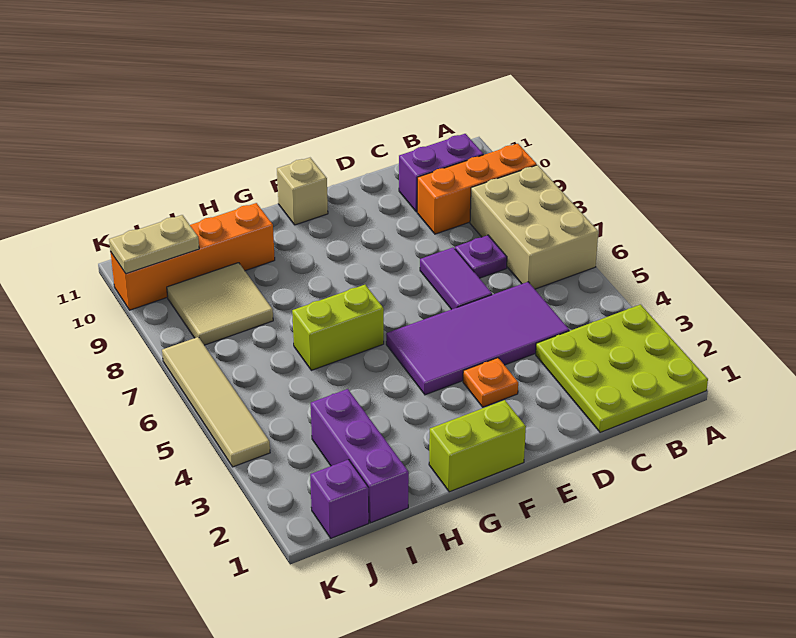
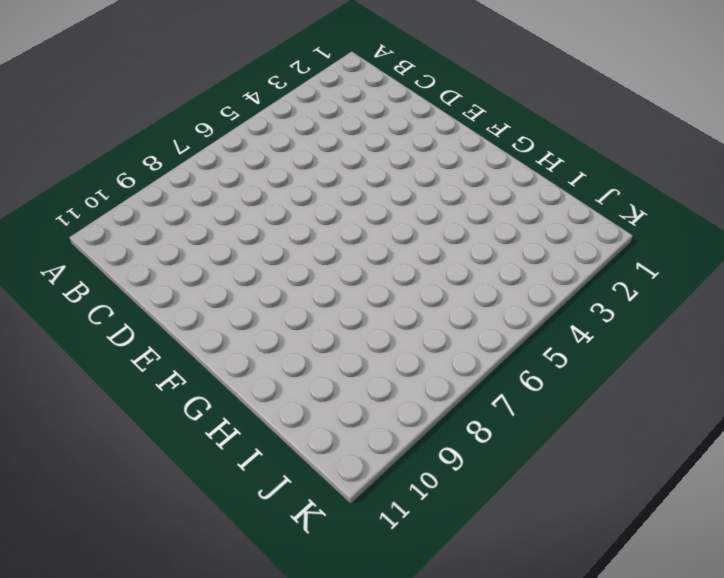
none -> lime 3x3 plate [536,305,708,433]
none -> tan 2x3 brick [470,165,598,289]
none -> orange 1x3 brick [417,144,537,234]

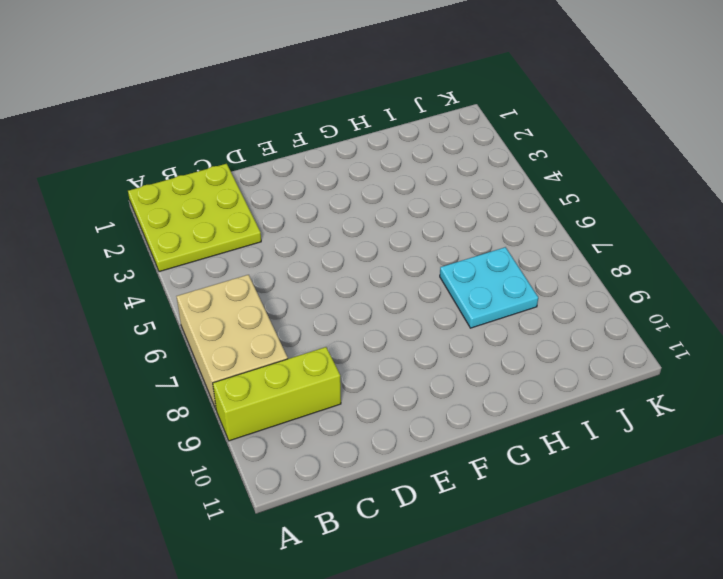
lime 1x3 brick [213,347,341,441] -> orange 1x3 brick [417,144,537,234]
cyan 2x2 plate [440,247,538,328] -> tan 2x2 tile [167,263,273,345]
none -> purple 1x2 brick [399,134,483,212]
none -> purple 2x4 tile [386,282,569,395]
none -> purple 1x1 plate [455,235,507,278]

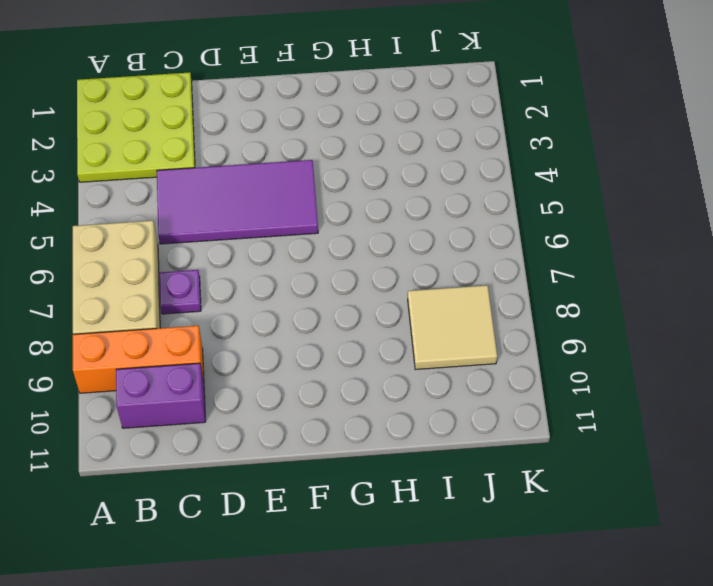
none -> purple 1x2 tile [420,247,492,309]
none -> orange 1x1 plate [463,358,518,407]
none -> lime 1x2 brick [429,400,526,492]

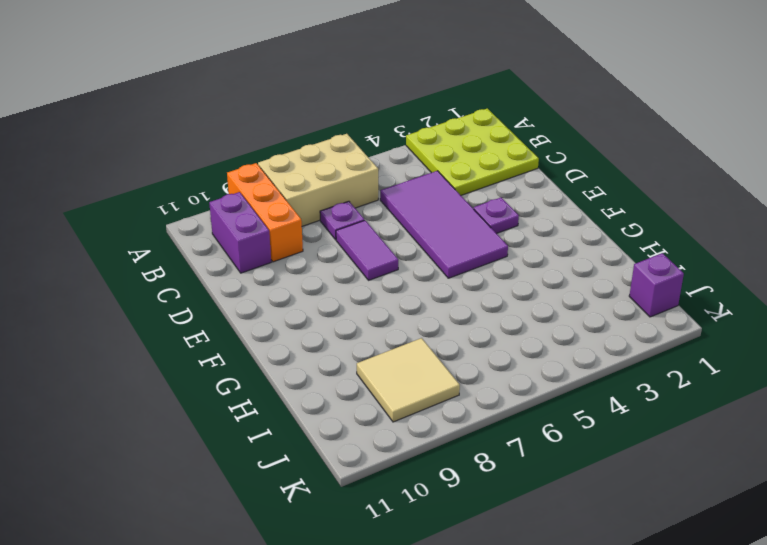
purple 1x2 tile [336,220,398,280] -> purple 1x2 tile turned to [420,247,492,309]
purple 1x1 plate [474,197,519,234] -> orange 1x1 plate [463,358,518,407]
none -> lime 1x2 brick [429,400,526,492]
none -> tan 1x1 brick [277,158,328,225]
none -> lime 1x2 brick [292,285,384,370]

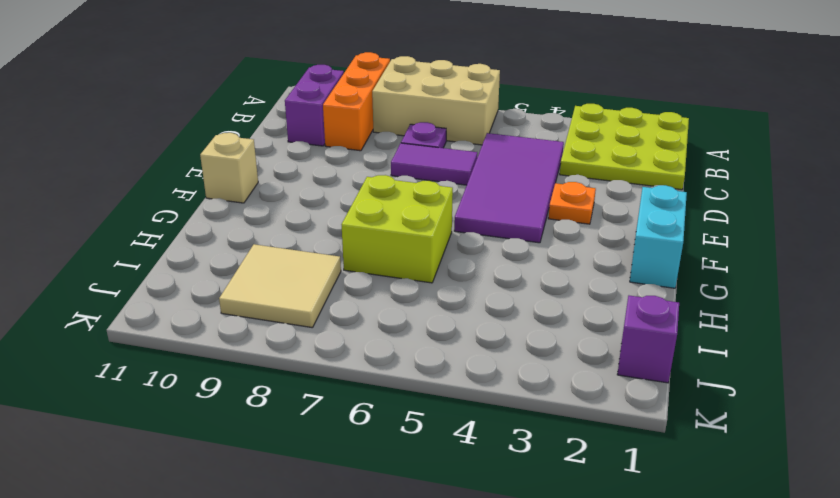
cyan 1x2 brick [630,185,687,288] -> lime 1x2 brick [429,400,526,492]
lime 2x2 brick [341,175,453,283] -> lime 1x2 brick [292,285,384,370]
none -> orange 1x4 brick [111,203,275,310]
none -> purple 1x3 brick [311,389,409,523]
none -> tan 1x4 tile [162,337,270,467]

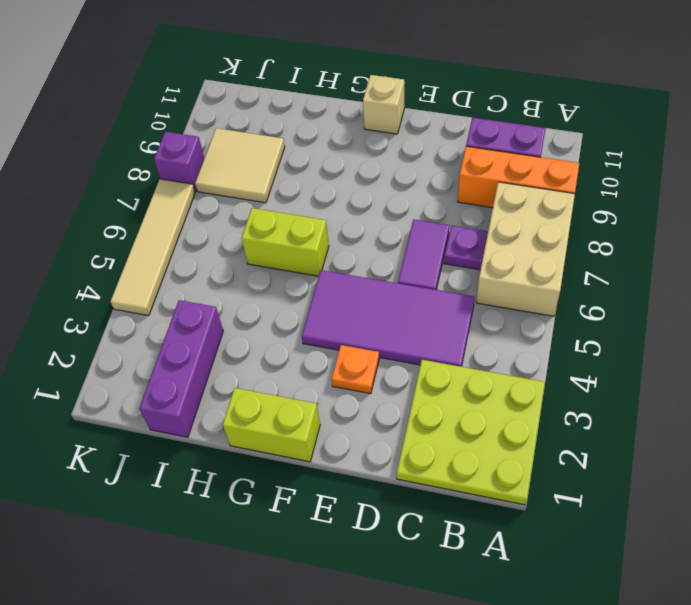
purple 1x1 brick [154,132,204,192] -> purple 1x1 brick moved to [310,460,369,538]
none -> orange 1x4 brick [111,203,275,310]
none -> tan 1x2 plate [109,215,199,274]

